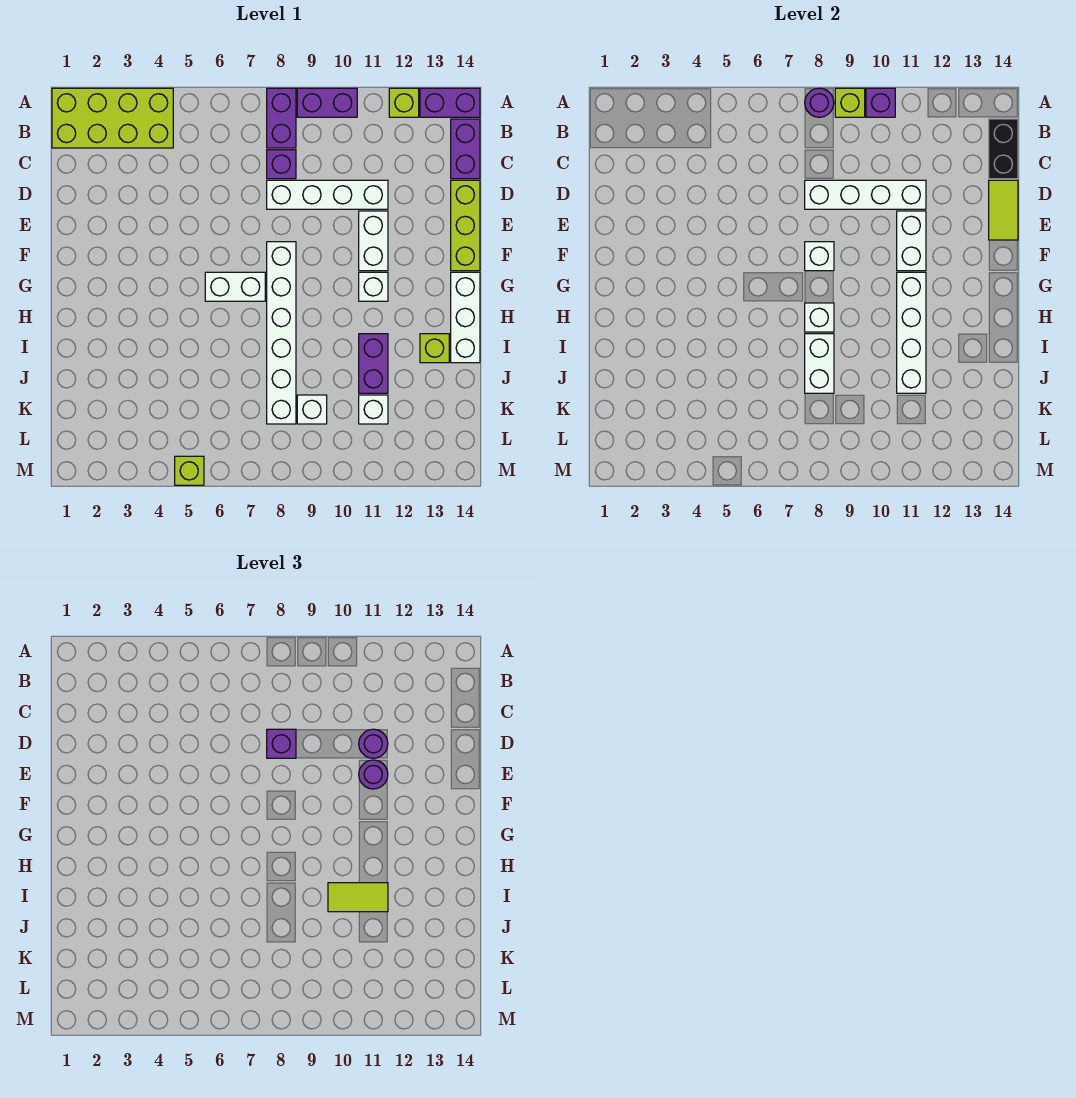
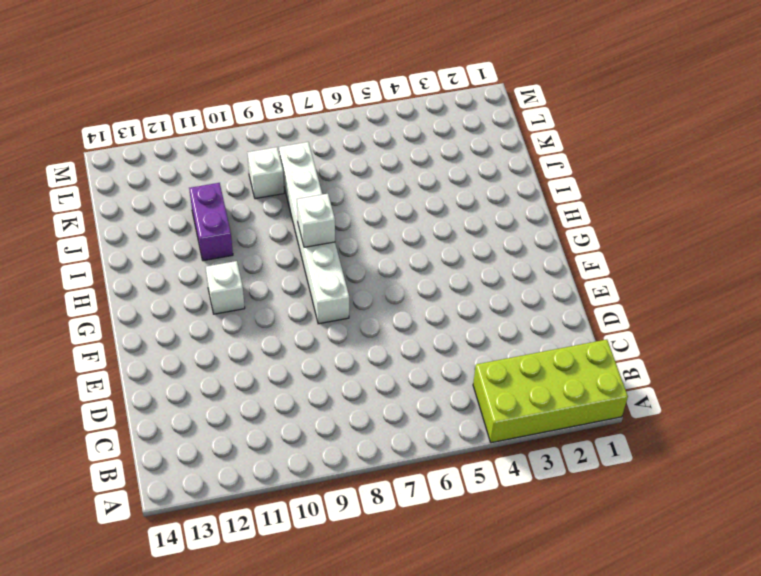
none -> purple 1x2 brick [267,88,296,148]
none -> purple 1x2 brick [297,88,357,117]
none -> lime 1x1 brick [389,88,419,117]
none -> purple 1x2 brick [420,88,480,117]

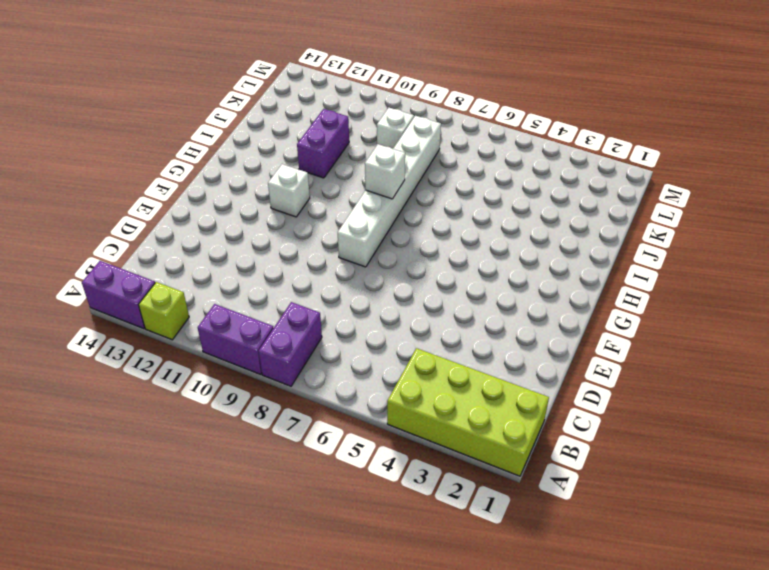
none -> purple 1x2 brick [451,119,480,179]
none -> purple 1x1 brick [267,150,296,179]
none -> white 1x4 brick [267,180,388,209]
none -> lime 1x3 brick [451,180,480,271]

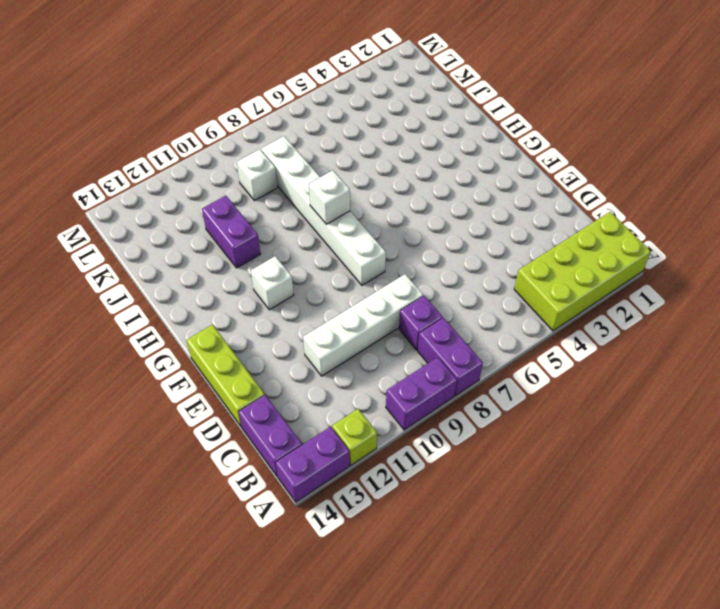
none -> white 1x2 brick [359,211,388,271]
none -> white 1x2 brick [205,272,265,301]
none -> white 1x3 brick [451,272,480,363]
none -> lime 1x1 brick [420,334,449,363]

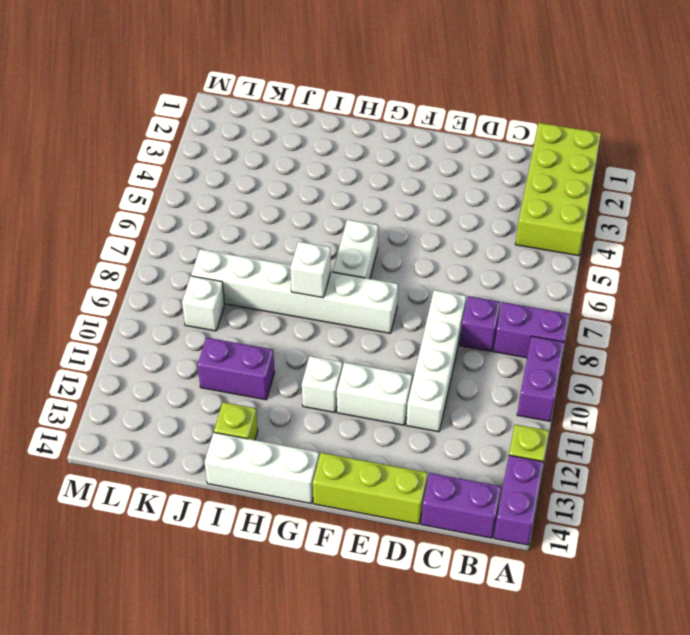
none -> white 1x1 brick [359,395,388,424]
none -> lime 1x1 brick [175,456,204,485]
none -> purple 1x1 round brick [805,88,834,117]
none -> lime 1x1 brick [835,88,865,117]

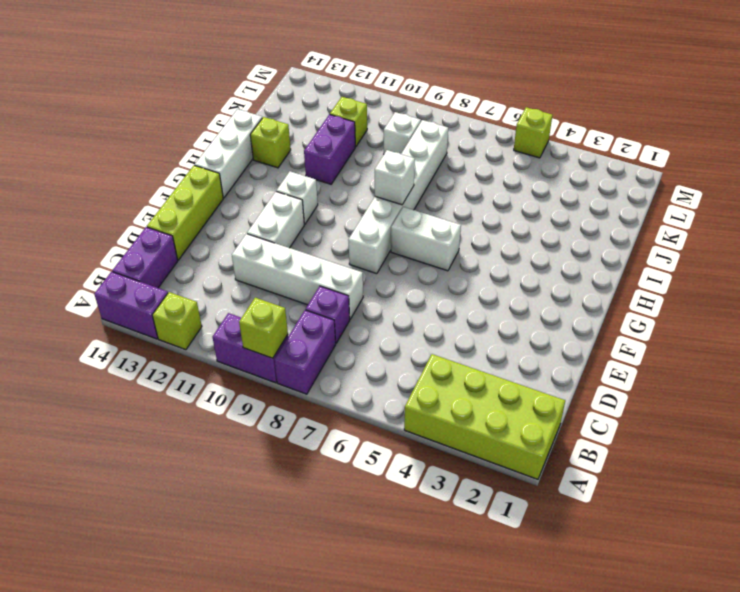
lime 1x1 brick [330,97,367,147] -> white 1x1 brick [359,395,388,424]
none -> purple 1x1 round brick [805,88,834,117]
none -> purple 1x1 brick [866,88,895,117]
none -> black 1x2 brick [989,119,1018,179]
none -> white 1x4 brick [805,180,926,209]

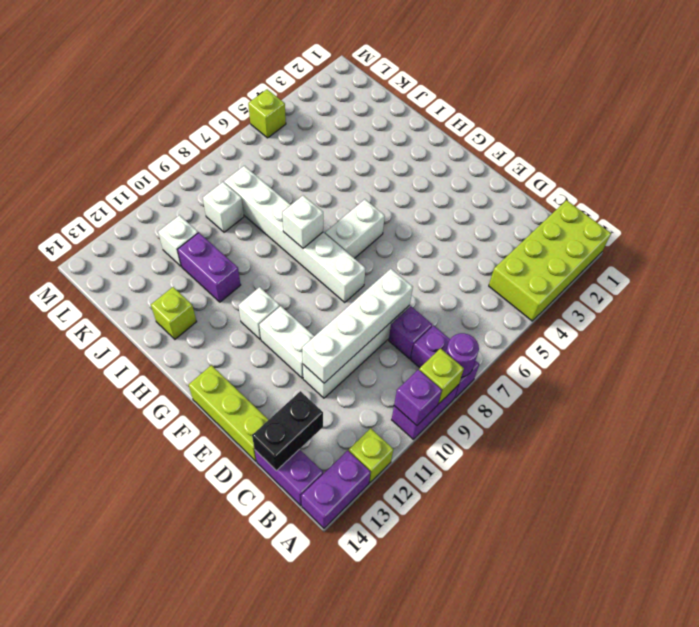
black 1x2 brick [252,391,323,471] -> black 1x2 brick turned to [989,119,1018,179]
none -> white 1x3 brick [451,272,480,363]
none -> lime 1x2 tile [989,180,1018,240]
none -> white 1x2 brick [897,211,926,271]
none -> white 1x1 brick [805,242,834,271]

